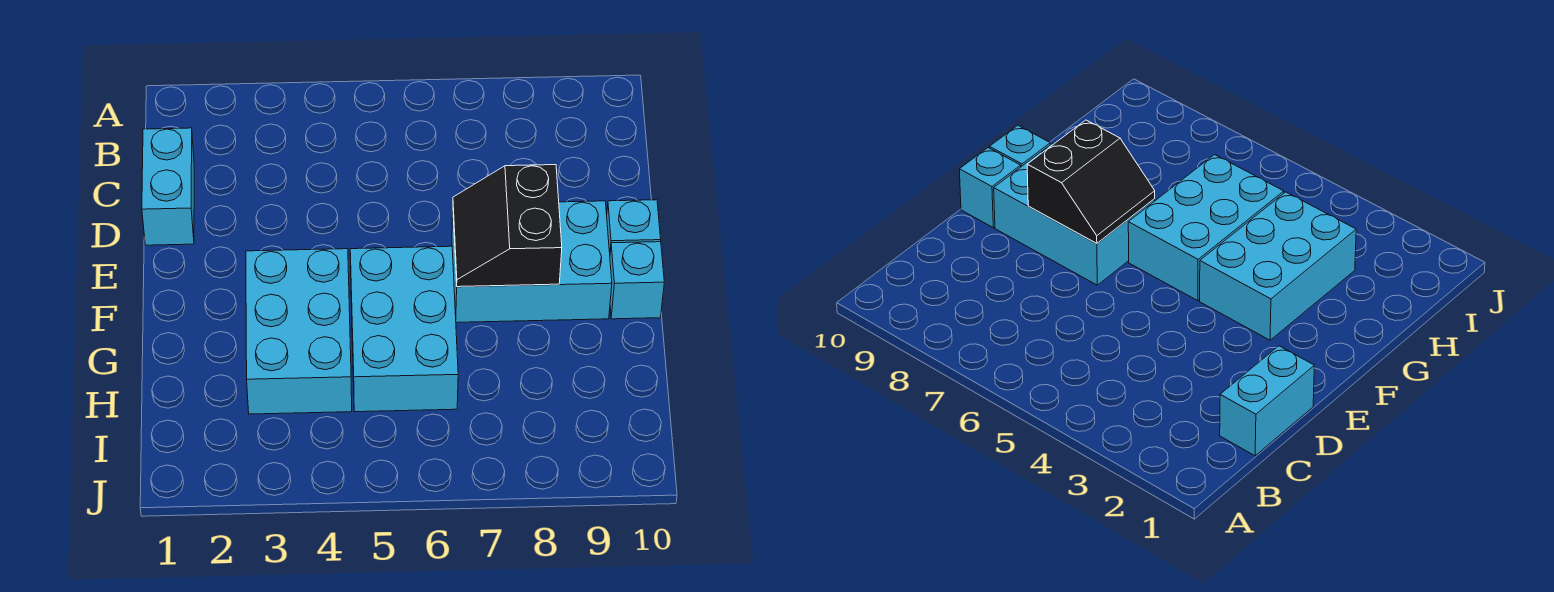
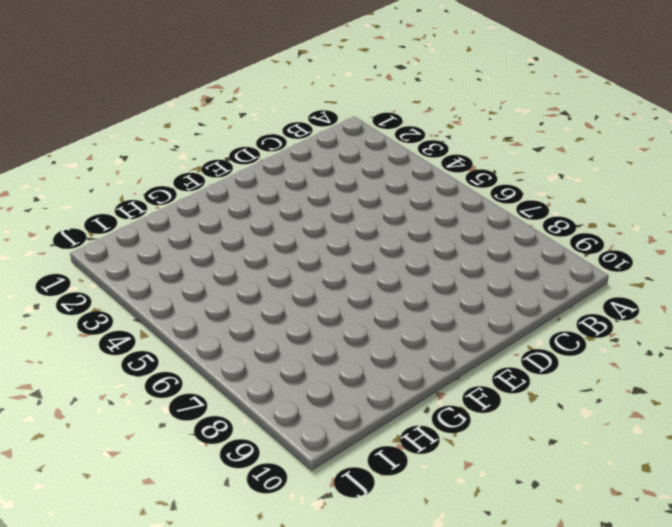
none -> cyan 1x2 brick [142,128,194,245]
none -> cyan 2x3 brick [452,201,612,322]

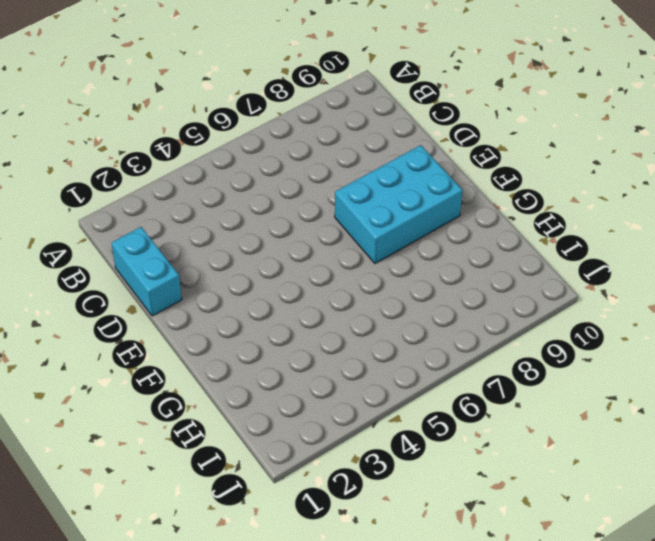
none -> cyan 1x1 brick [607,200,661,252]
none -> cyan 2x3 brick [246,249,352,414]

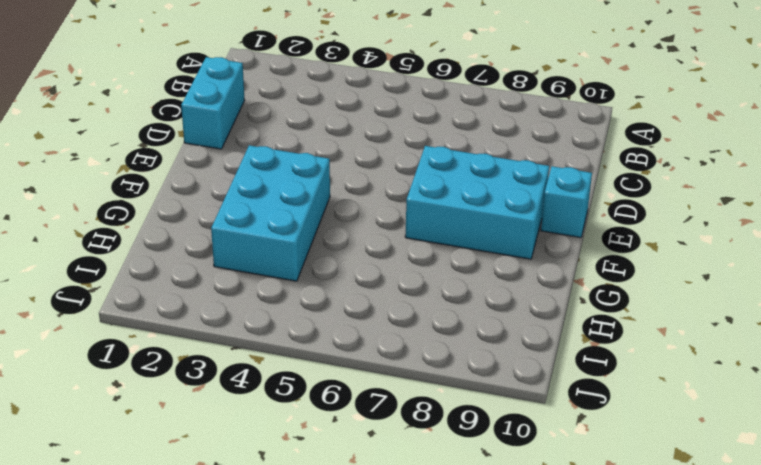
none -> cyan 2x3 brick [350,246,458,412]
none -> cyan 1x1 brick [610,242,664,319]

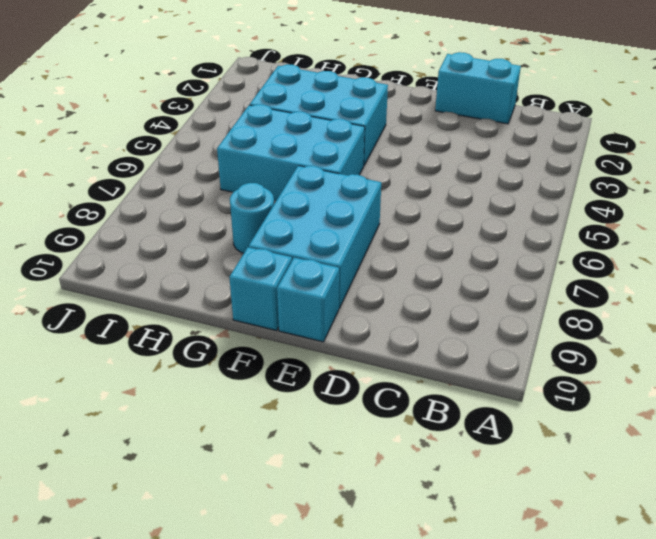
cyan 1x1 round brick [230,183,274,253] -> none
none -> black 2x2 slope [453,165,562,287]

